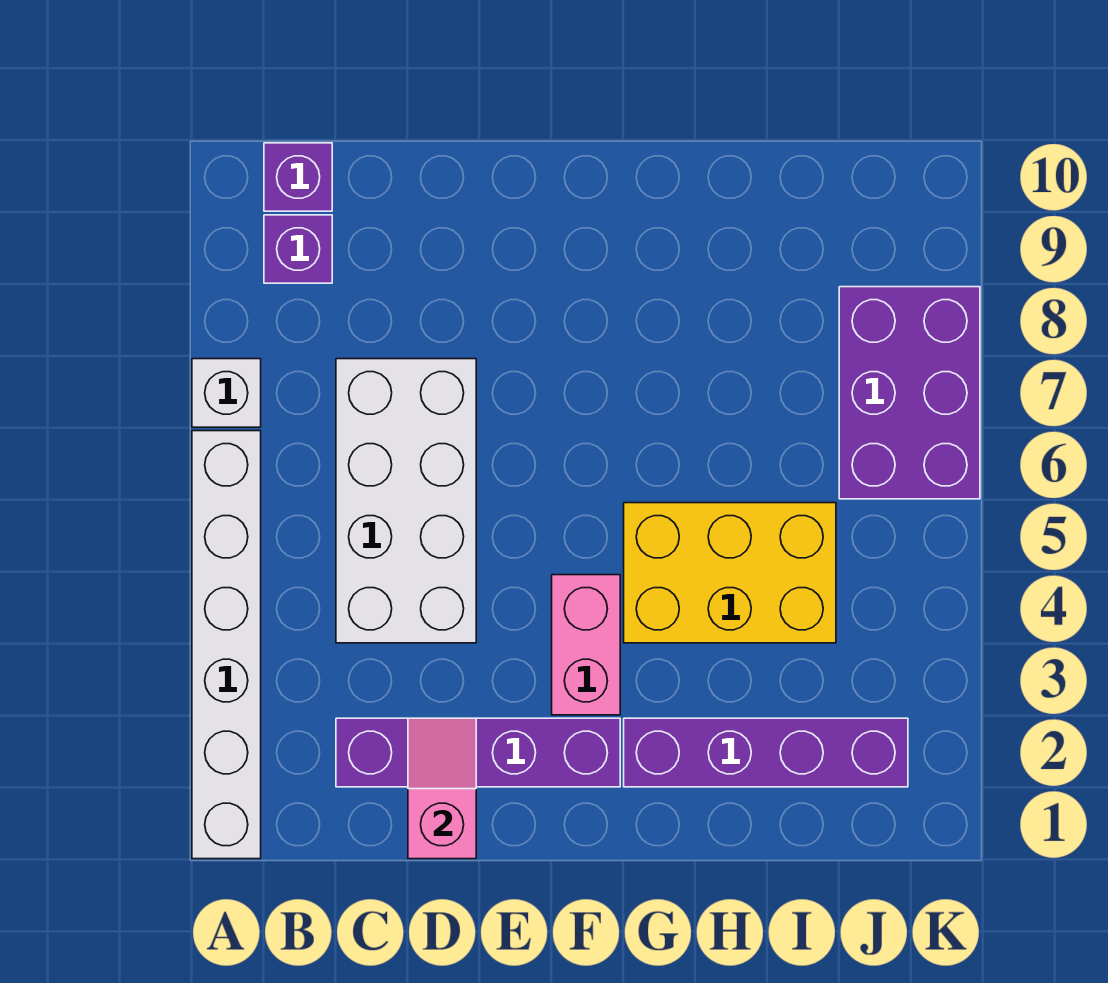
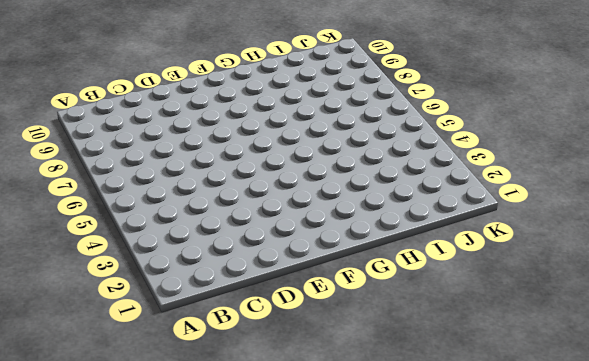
none -> white 1x6 brick [192,431,261,859]
none -> white 1x1 brick [192,359,261,427]

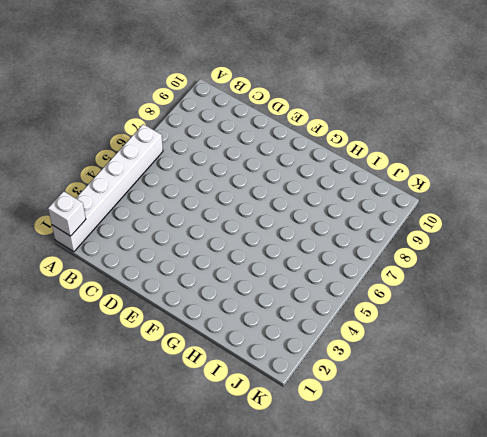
white 1x1 brick [48,191,86,236] -> white 1x1 brick moved to [192,359,261,427]
none -> purple 1x1 brick [264,215,332,283]
none -> purple 1x1 brick [264,143,332,211]

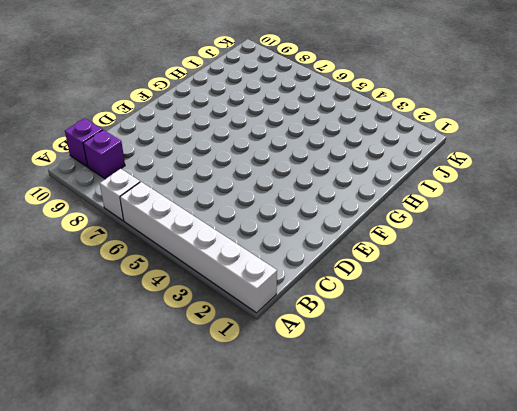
none -> purple 1x4 brick [336,718,620,787]
none -> white 2x4 brick [336,359,476,643]

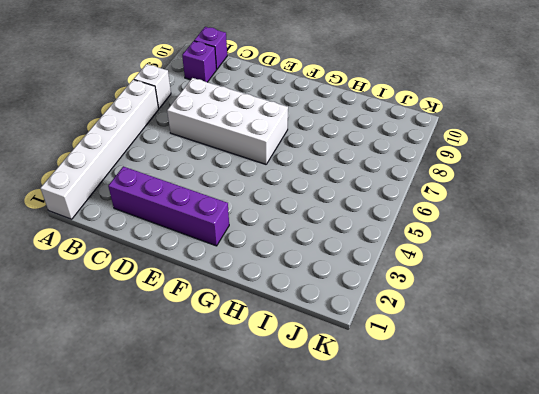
white 2x4 brick [167,78,288,164] -> white 2x4 brick turned to [336,359,476,643]
none -> pink 1x2 brick [552,575,620,715]
none -> purple 1x4 brick [624,718,908,787]

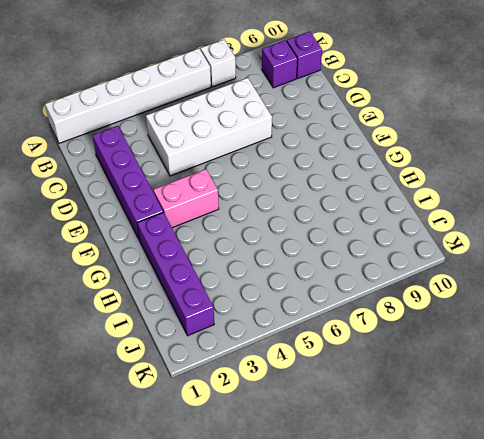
none -> yellow 2x3 brick [624,503,836,643]
none -> purple 2x3 brick [839,287,980,499]

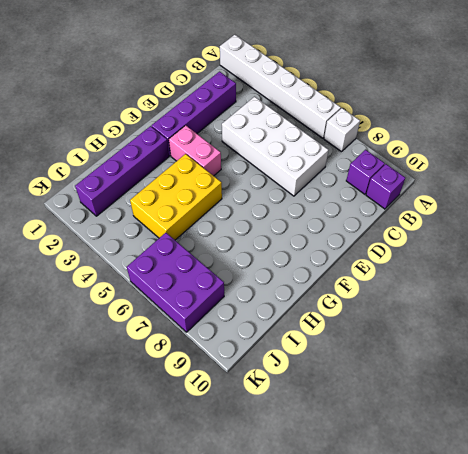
none -> pink 1x2 slope [408,718,476,859]

